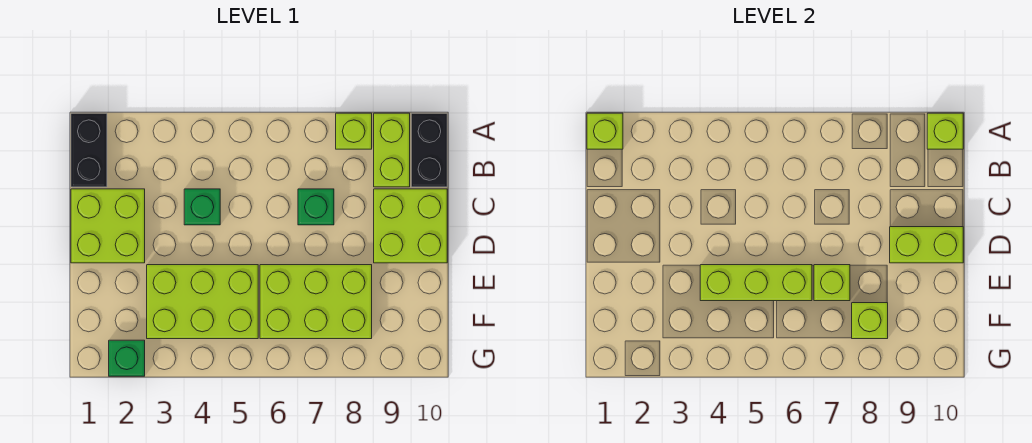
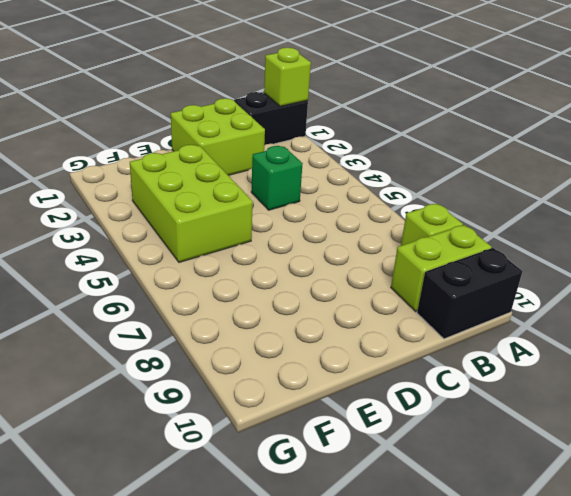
none -> green 1x1 brick [298,189,334,225]
none -> lime 2x2 brick [374,189,447,263]
none -> lime 2x3 brick [260,265,372,339]

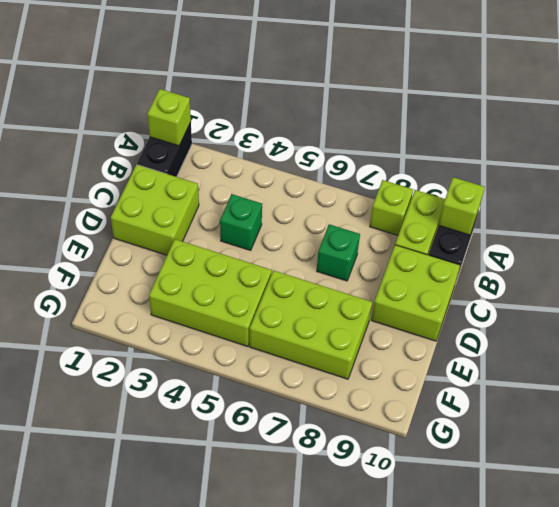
none -> green 1x1 brick [109,340,145,376]
none -> lime 1x2 brick [890,227,963,263]
none -> lime 1x3 brick [700,265,812,301]

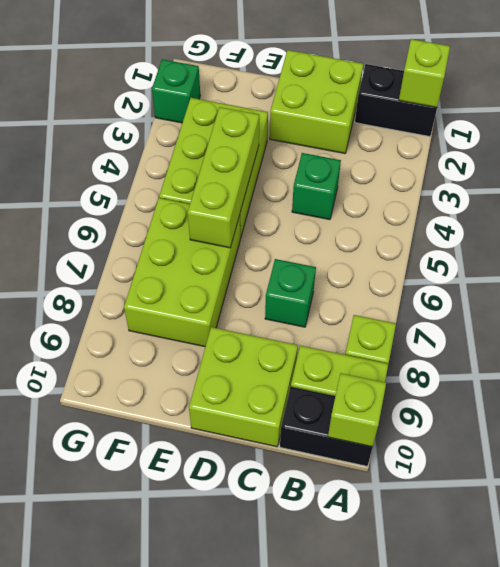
none -> lime 1x2 brick [890,227,963,263]
none -> lime 1x1 brick [814,265,850,301]
none -> lime 1x1 brick [852,303,888,339]

